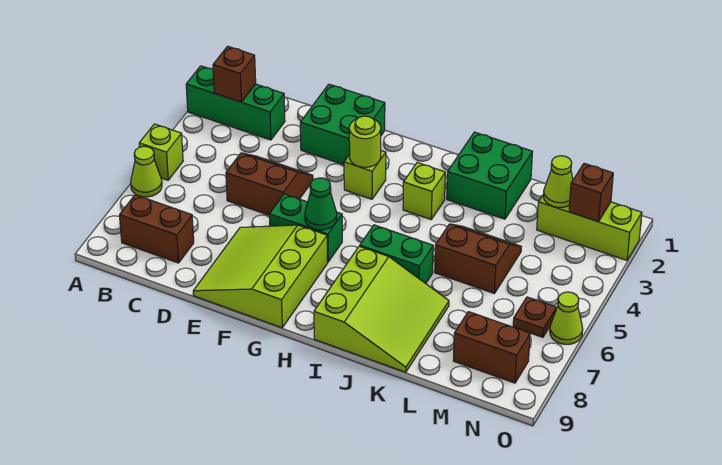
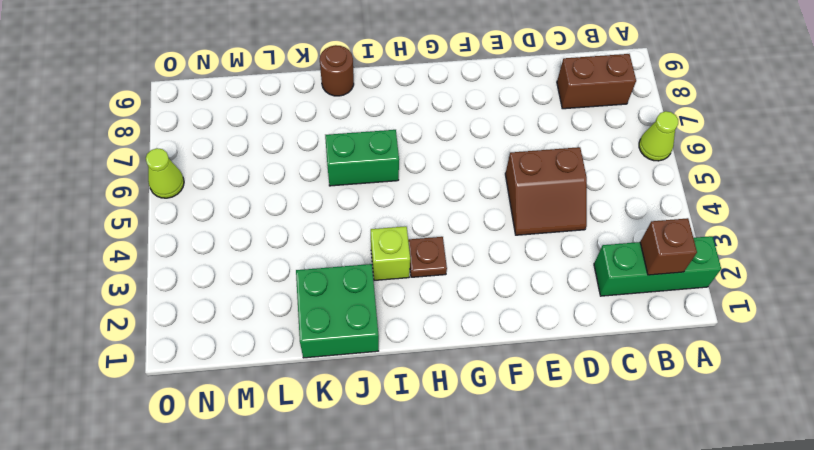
brown 1x1 plate [408,237,447,277] -> brown 1x1 plate moved to [513,297,557,337]
brown 1x1 round brick [320,45,354,96] -> lime 3x3 slope [314,246,449,372]
none -> lime 1x1 brick [139,124,183,180]
none -> green 2x2 brick [300,84,385,165]
none -> lime 3x3 slope [193,225,328,328]

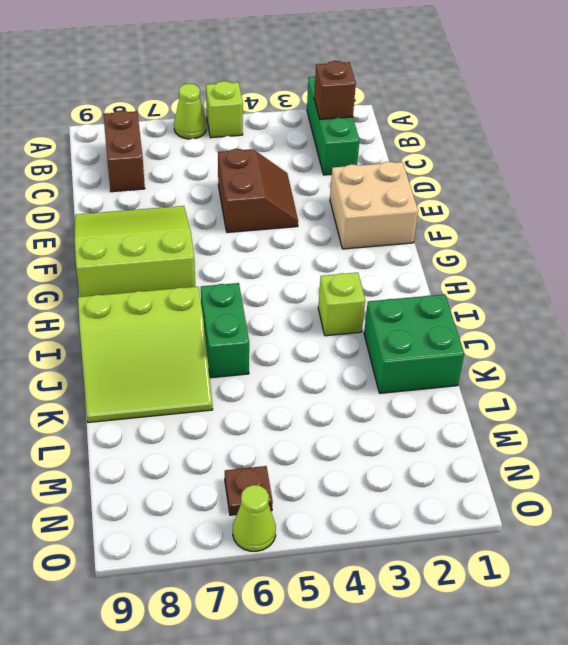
tan 2x2 brick [330,162,418,249] -> green 2x2 brick [300,84,385,165]
none -> green 1x2 brick [269,194,342,262]
none -> lime 1x1 brick [344,151,386,199]
none -> brown 2x2 slope [435,224,521,293]

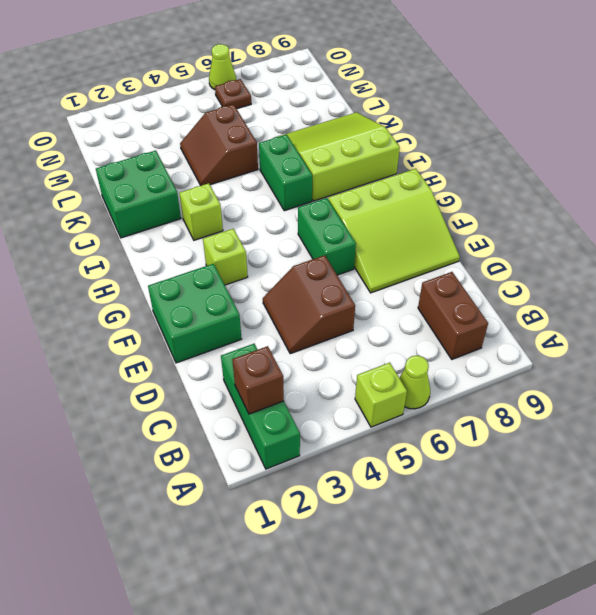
none -> lime 1x3 brick [537,194,642,260]
none -> brown 1x2 brick [453,312,530,383]
none -> lime 1x1 round brick [349,116,381,167]

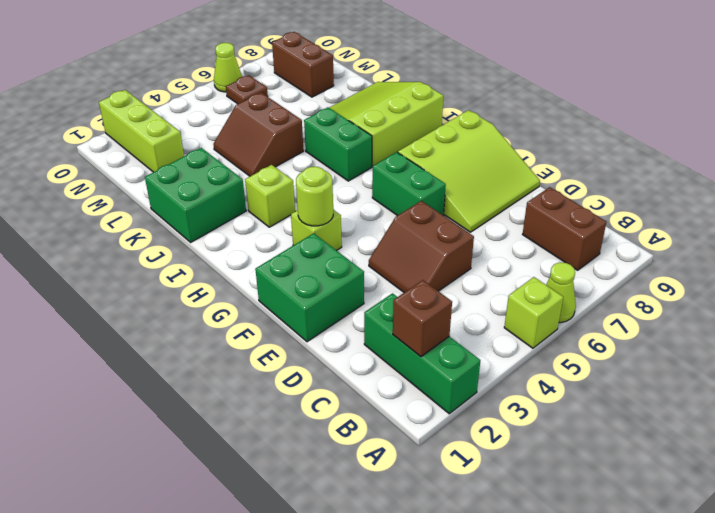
none -> green 1x1 cone [305,178,337,230]
none -> lime 1x1 cone [544,156,573,207]
none -> brown 1x1 brick [569,163,613,222]

